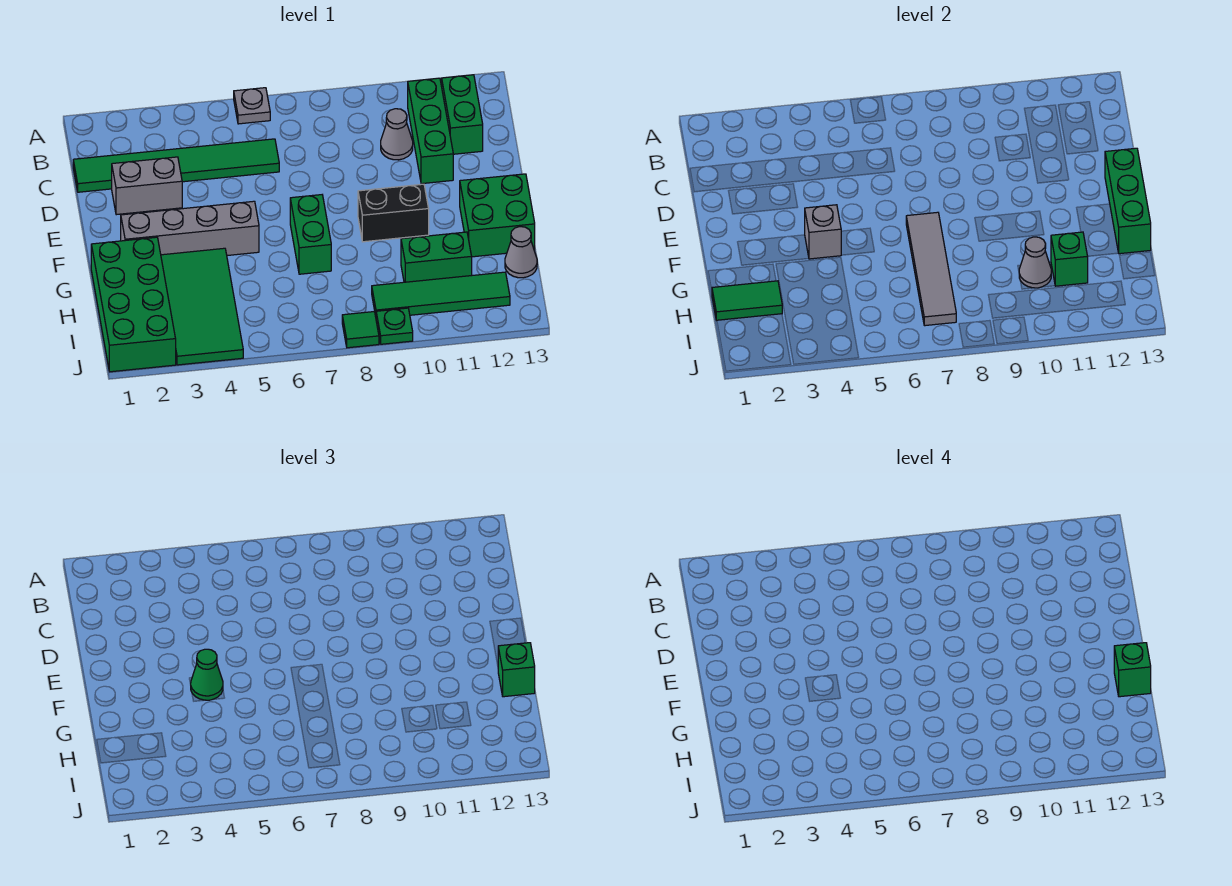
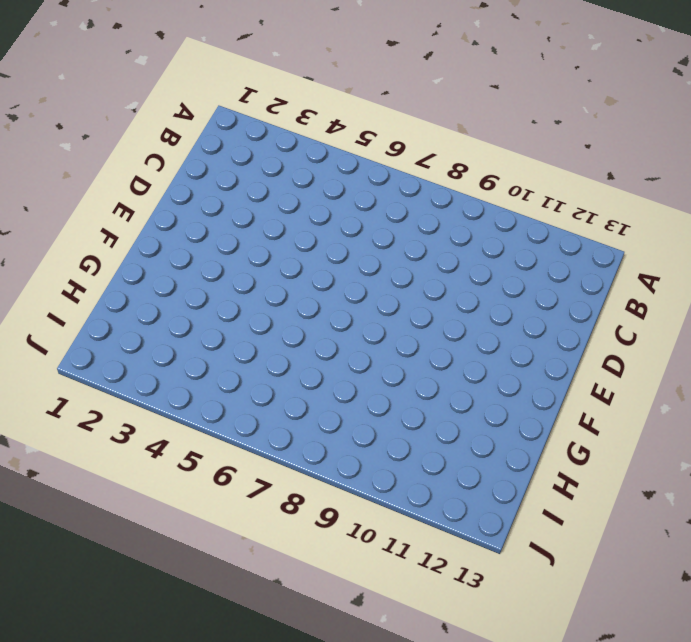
none -> grey 1x1 plate [234,88,270,124]
none -> green 1x3 brick [408,78,453,184]
none -> green 1x2 brick [442,75,483,154]

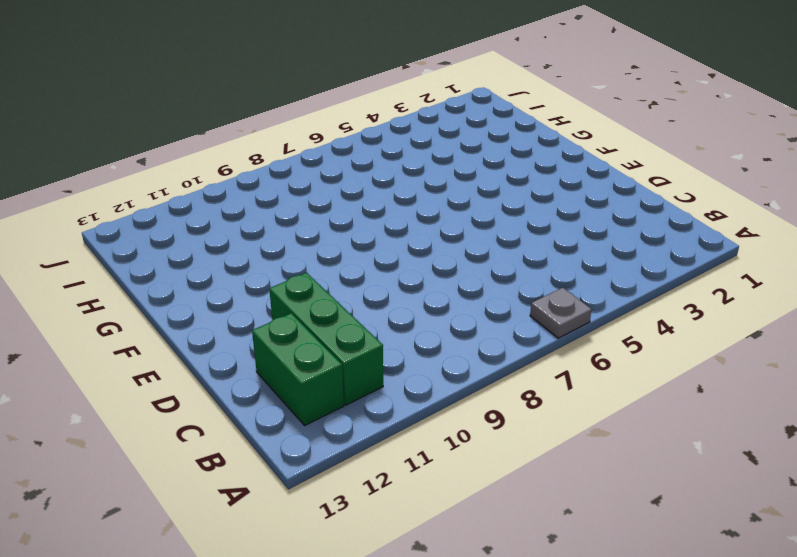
none -> green 1x6 tile [73,139,279,192]
none -> grey 1x1 cone [381,109,413,160]
none -> grey 1x2 brick [112,157,182,215]

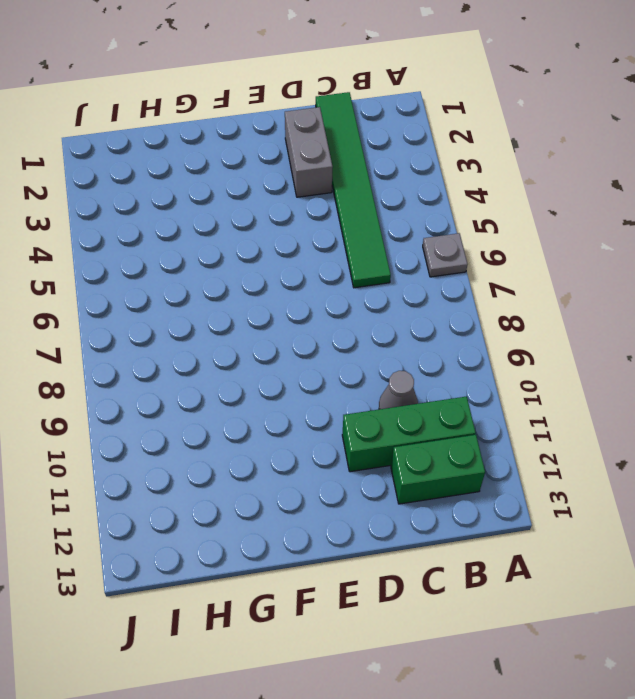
none -> grey 1x4 brick [121,201,259,256]
none -> green 1x2 brick [290,195,331,274]
none -> black 1x2 brick [358,184,429,242]

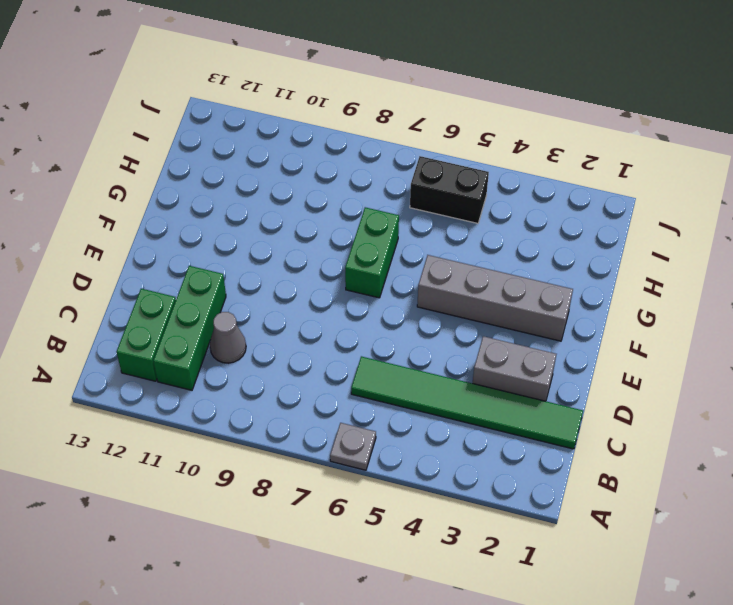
black 1x2 brick [410,156,489,223] -> black 1x2 brick moved to [358,184,429,242]
none -> green 2x2 brick [460,174,535,257]
none -> green 2x4 brick [91,237,176,372]
none -> green 2x4 tile [161,248,243,365]

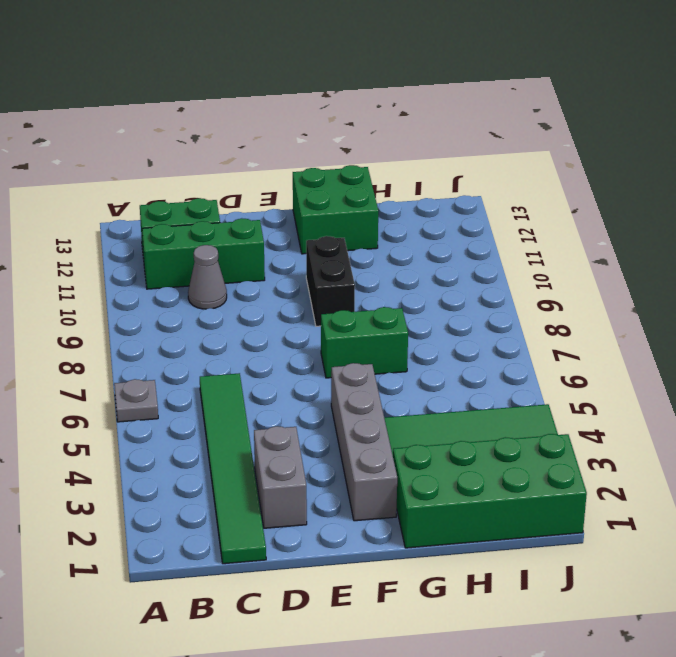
none -> green 1x2 brick [401,232,472,282]
none -> grey 1x1 cone [505,227,537,278]
none -> green 1x4 tile [372,272,510,316]

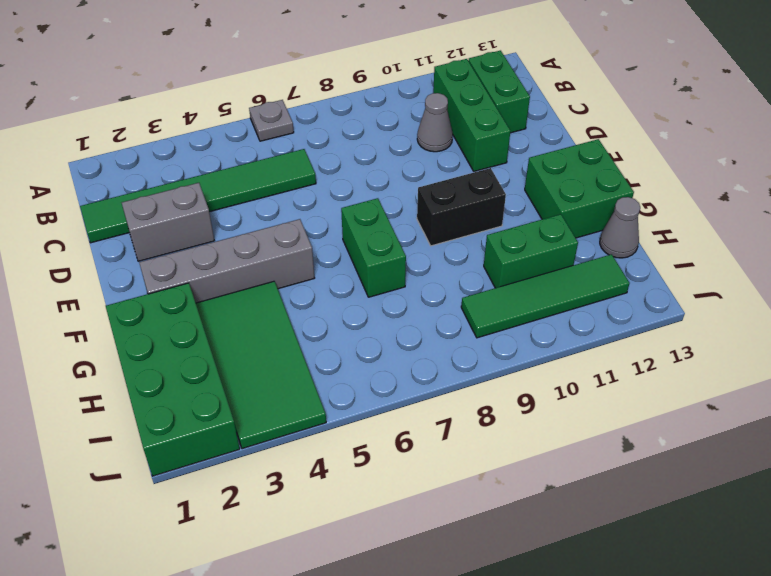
none -> green 1x1 tile [342,312,379,348]
none -> green 1x1 plate [376,308,413,344]
none -> green 1x3 brick [1105,148,1151,254]

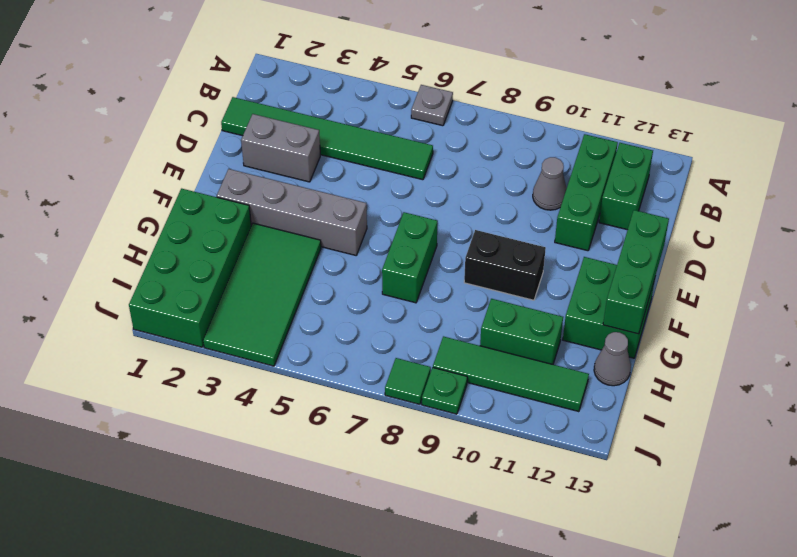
none -> grey 1x1 brick [805,205,841,259]
none -> grey 1x4 tile [906,212,956,326]
none -> green 1x2 tile [712,281,782,320]

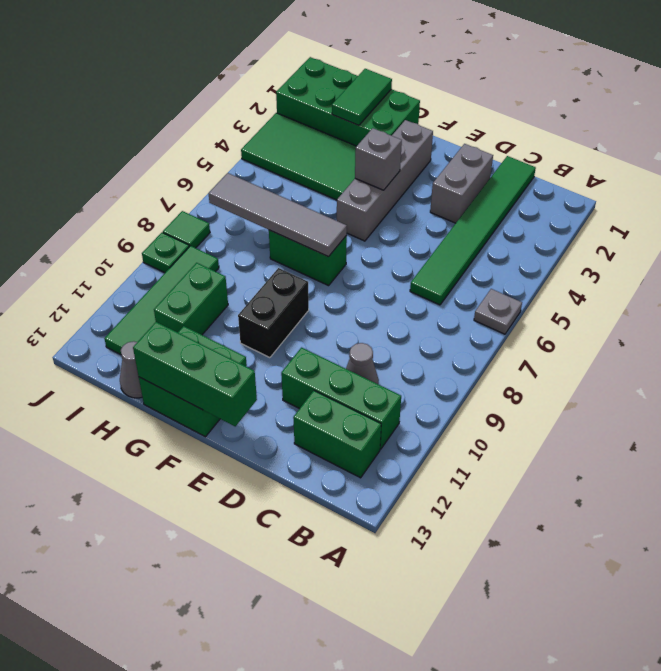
none -> grey 1x1 cone [1019,237,1051,288]
none -> green 1x1 brick [1051,232,1088,286]
none -> green 1x1 cone [191,649,223,700]

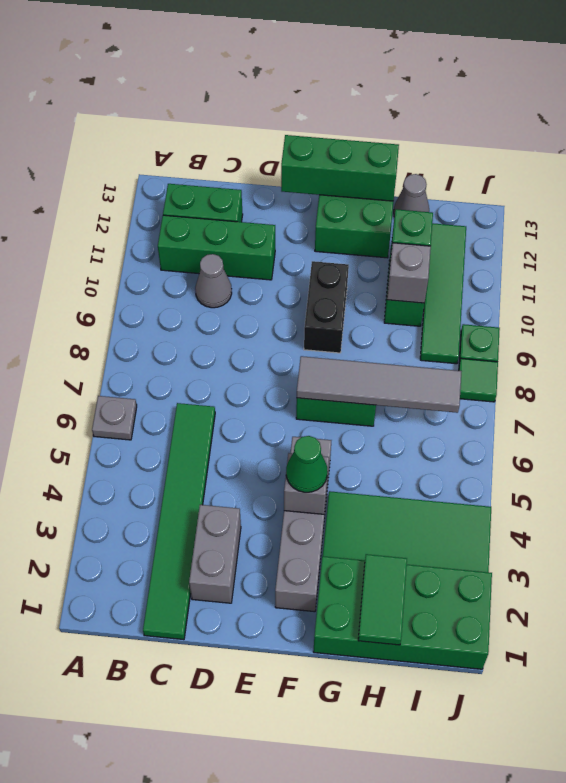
grey 1x1 brick [387,243,431,303] -> grey 1x1 cone [1019,237,1051,288]
none -> green 1x1 brick [498,643,535,697]
none -> green 1x1 brick [1114,643,1151,697]

